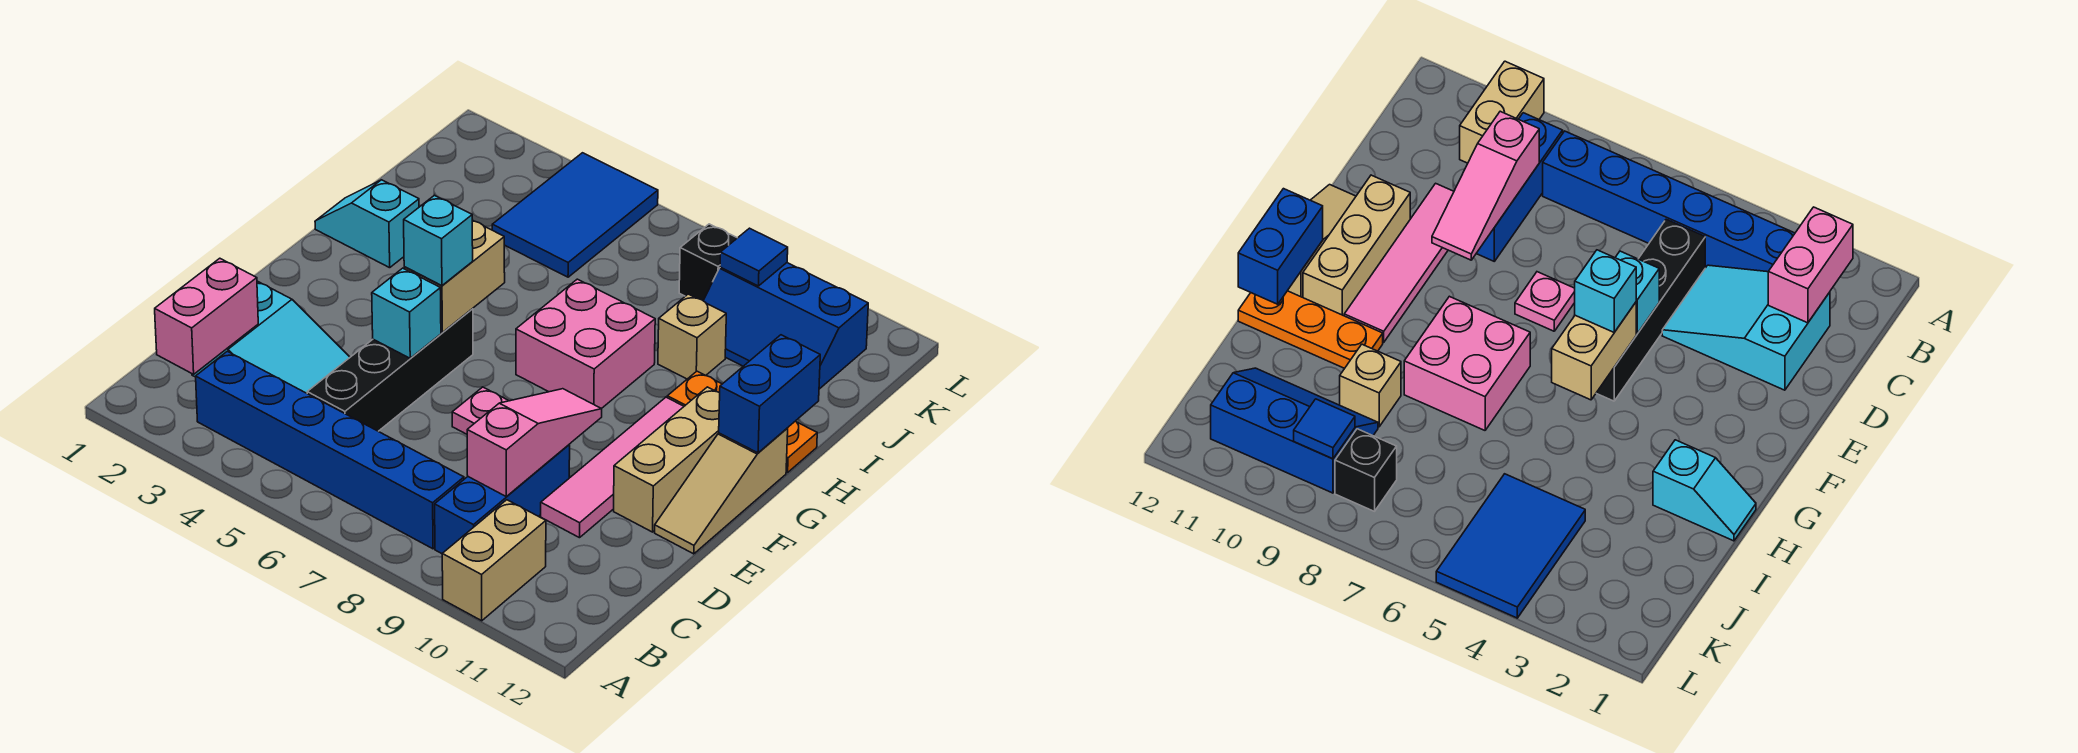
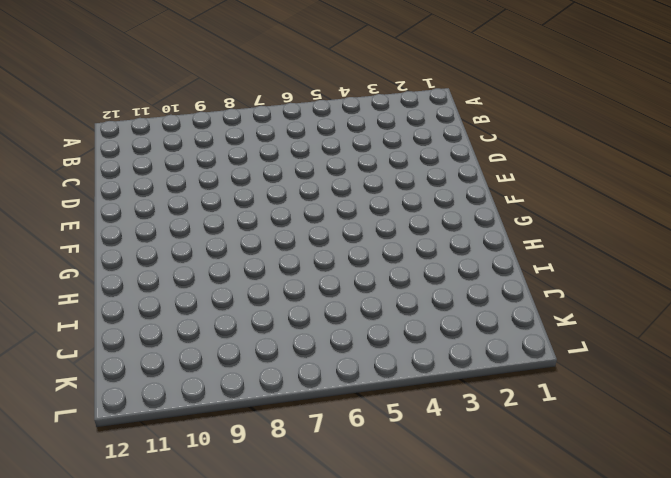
none -> tan 1x2 brick [442,500,546,621]
none -> blue 1x6 brick [196,351,464,549]
none -> blue 1x3 brick [435,445,570,554]

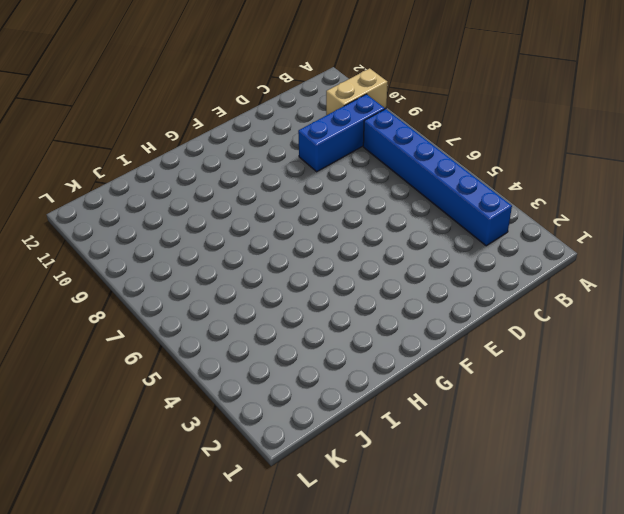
none -> cyan 2x3 slope [192,281,350,393]
none -> black 1x4 brick [307,309,473,431]
none -> pink 1x4 tile [541,397,684,538]

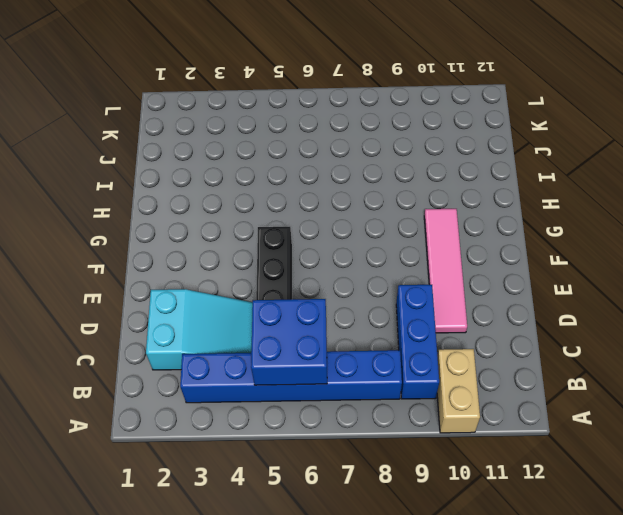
blue 2x2 brick [251,299,327,385] -> none
none -> pink 1x1 plate [452,387,509,434]
none -> tan 1x3 brick [614,387,720,532]
none -> tan 1x3 slope [655,428,788,554]

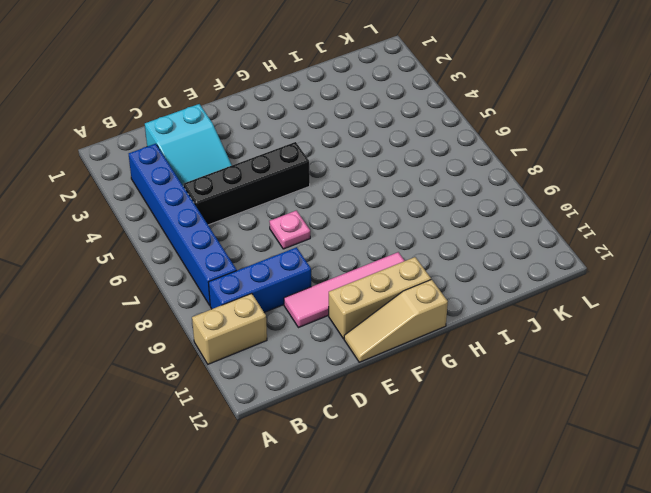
none -> pink 2x2 brick [516,279,655,409]
none -> cyan 1x2 slope [315,180,419,268]
none -> orange 1x3 plate [667,371,817,473]

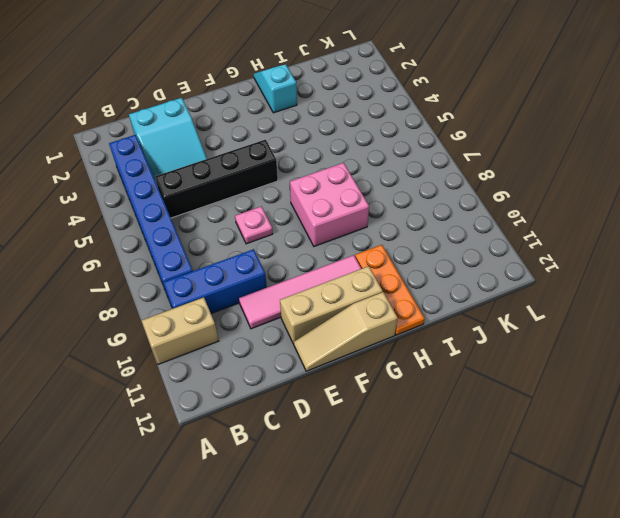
none -> tan 1x1 brick [658,294,726,379]
none -> blue 2x3 tile [492,153,658,277]
none -> blue 2x3 slope [703,263,868,389]

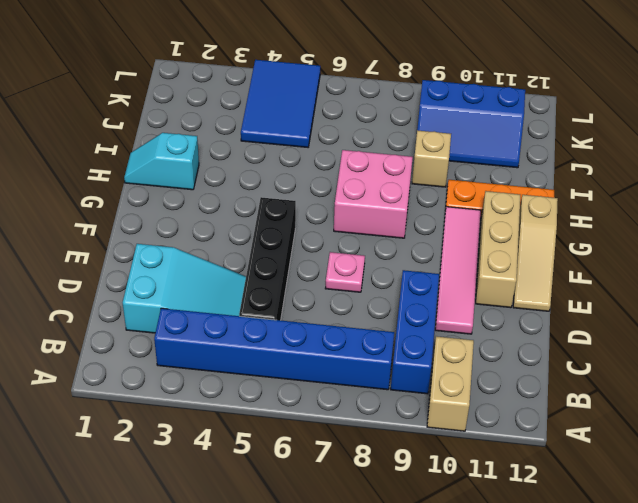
none -> black 1x1 brick [679,224,737,300]
none -> pink 1x2 brick [155,258,258,374]
none -> pink 1x3 slope [467,389,602,496]

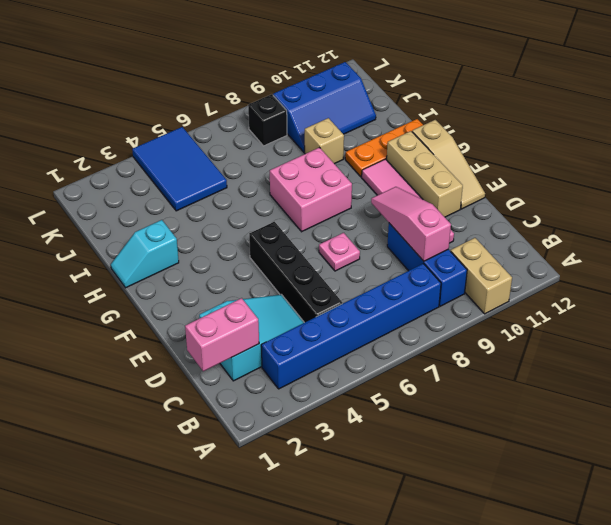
pink 1x2 brick [185,298,259,371] -> pink 1x2 brick turned to [155,258,258,374]
none -> cyan 1x1 brick [372,268,441,358]
none -> tan 1x2 brick [404,220,505,332]
none -> blue 1x2 brick [719,335,820,453]

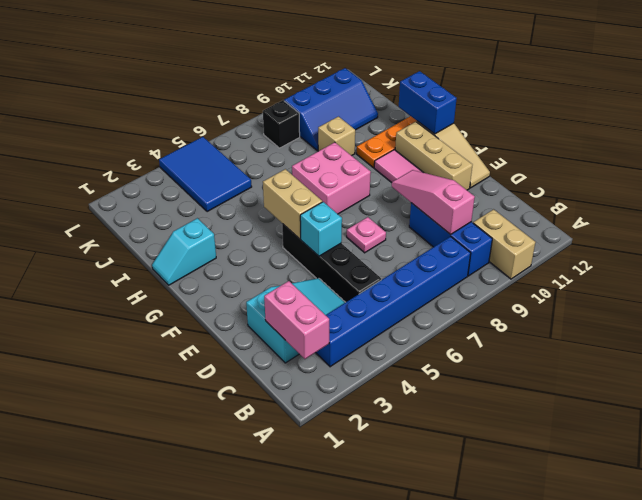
none -> blue 1x1 tile [720,228,788,286]
none -> cyan 1x1 brick [404,195,473,286]

